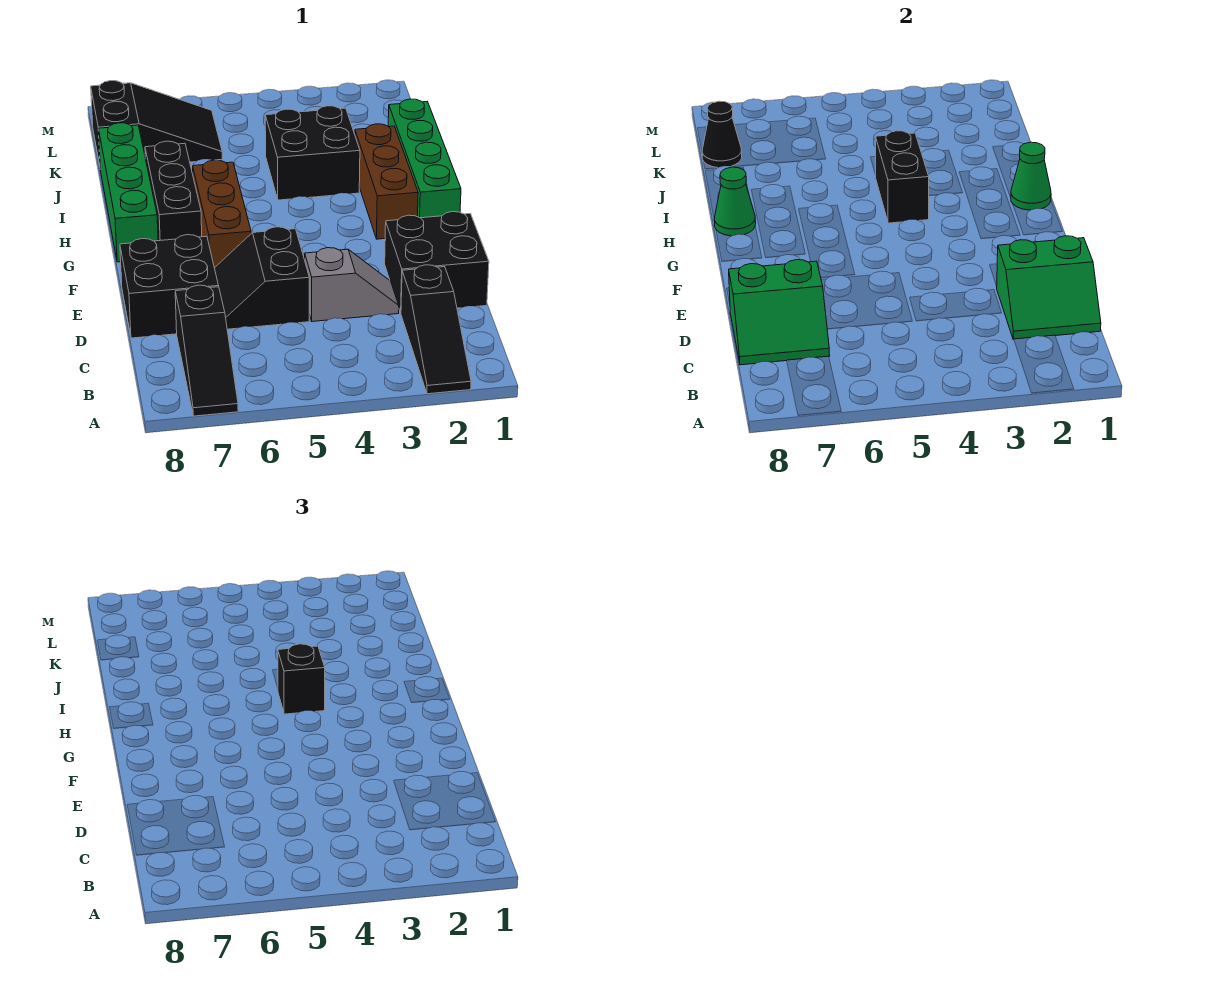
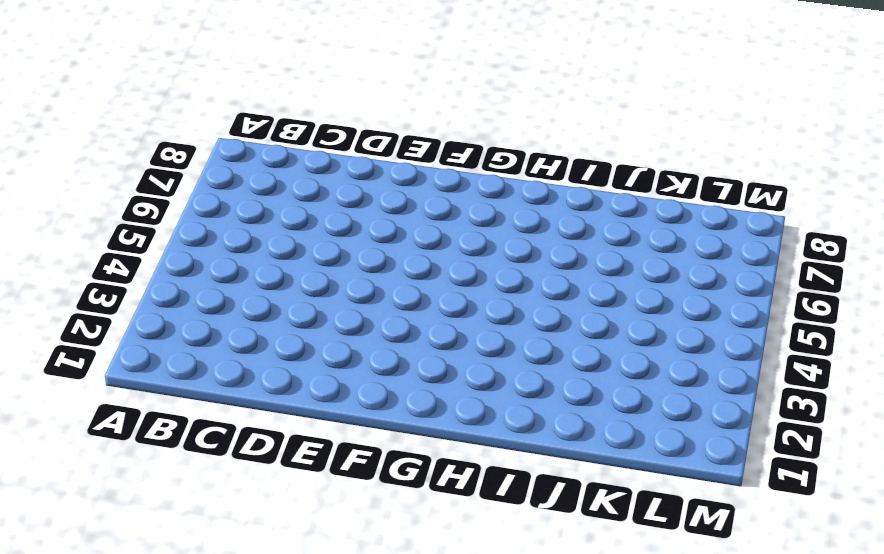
none -> black 1x3 slope [401,265,471,394]
none -> black 1x3 slope [175,285,238,416]
none -> black 2x2 brick [385,212,489,313]

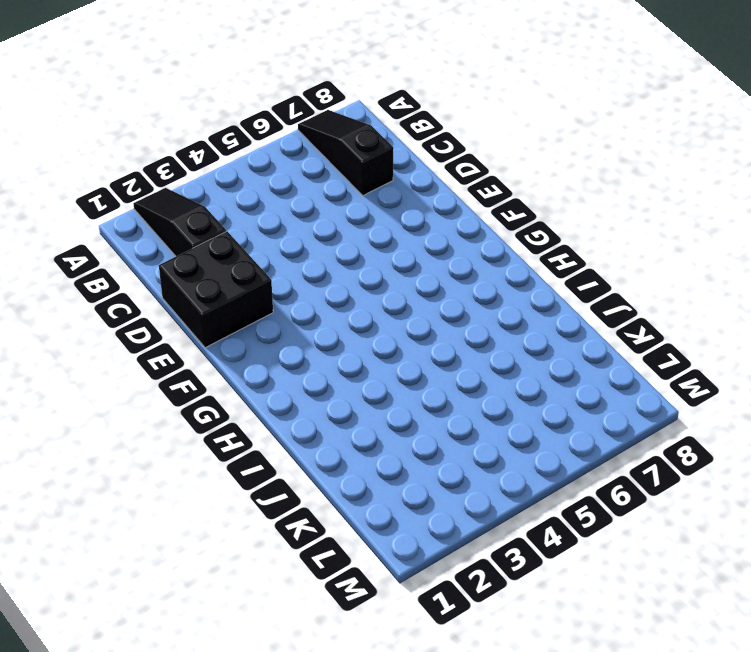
none -> grey 1x2 slope [305,248,399,322]
none -> black 2x2 slope [215,227,309,329]
none -> black 2x2 brick [120,235,219,338]

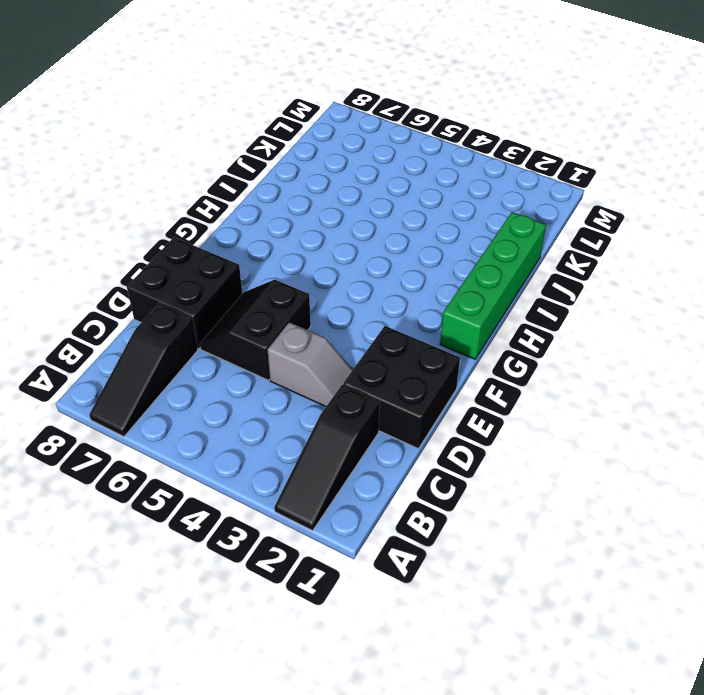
none -> brown 1x3 brick [193,160,251,268]
none -> brown 1x3 brick [355,124,418,239]
none -> black 1x3 brick [145,141,202,241]

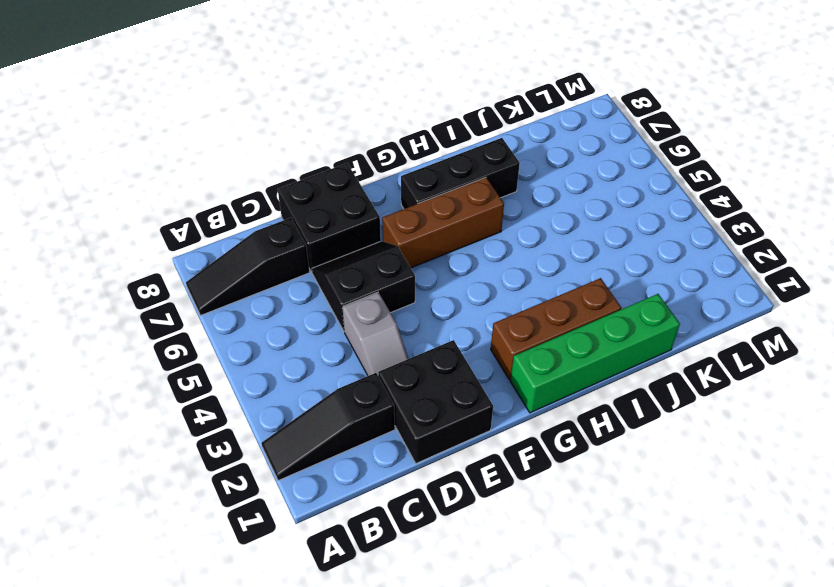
none -> green 1x4 brick [99,123,158,262]
none -> black 2x2 brick [265,106,360,200]
none -> black 2x3 slope [91,81,222,165]

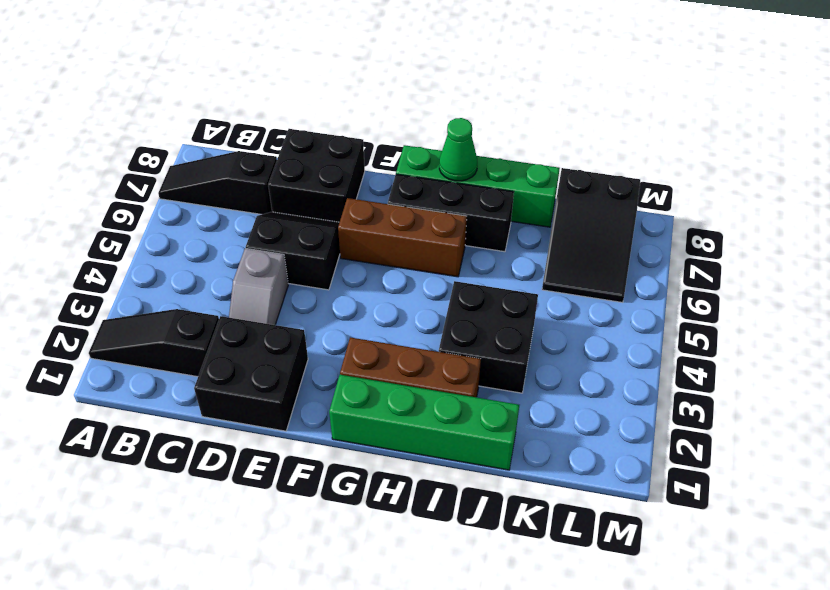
none -> green 2x2 slope [997,236,1101,339]
none -> green 2x2 slope [729,260,830,365]
none -> green 1x1 cone [1011,142,1051,210]

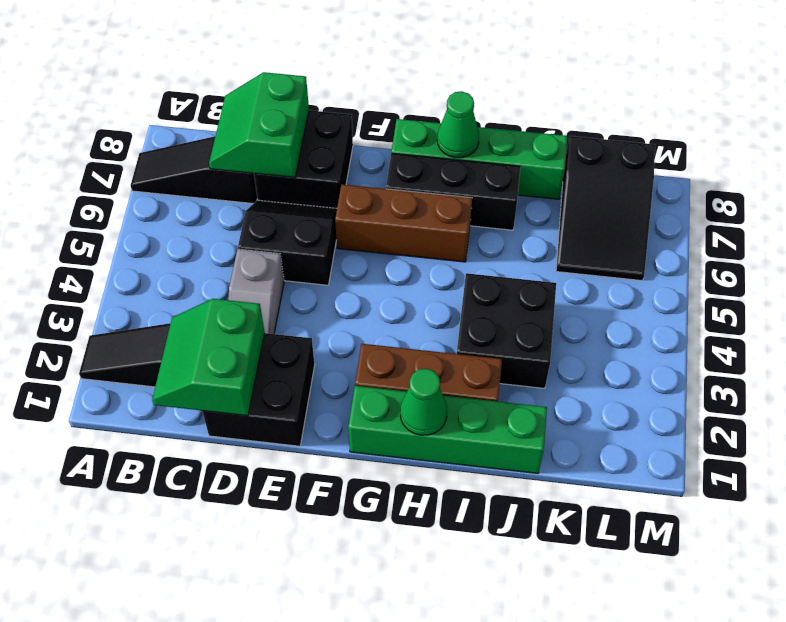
none -> black 1x2 brick [876,131,929,223]
none -> black 1x1 cone [702,101,742,168]
none -> black 1x1 brick [278,644,325,714]

